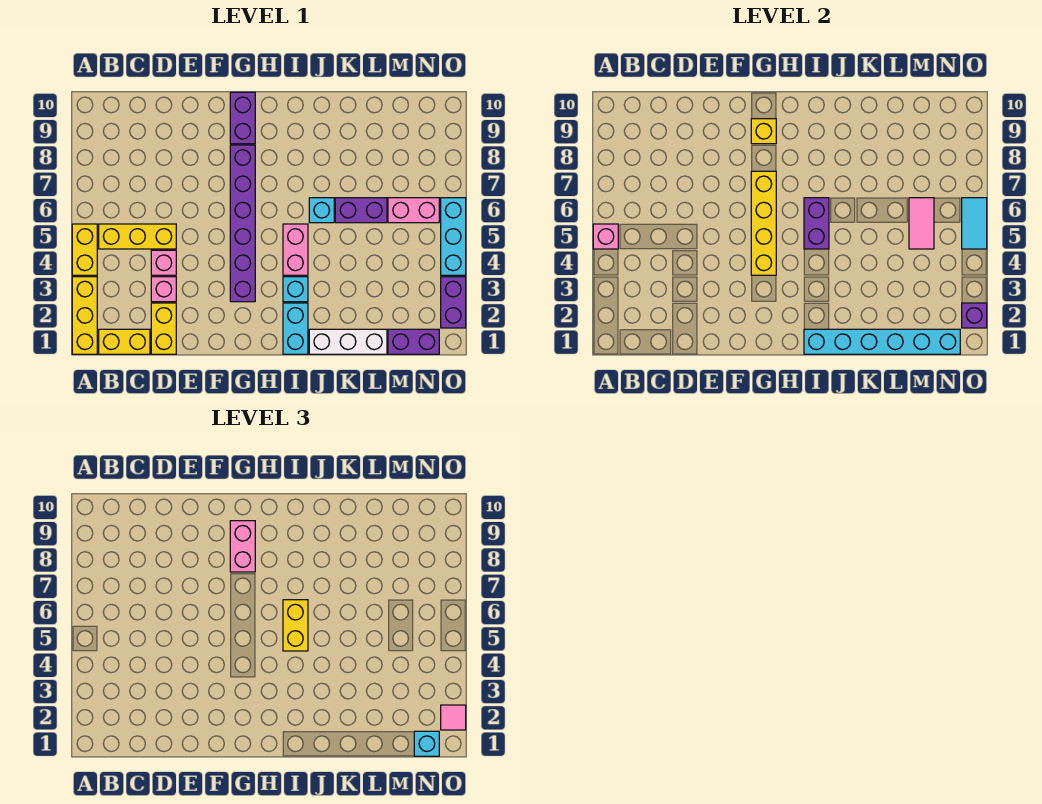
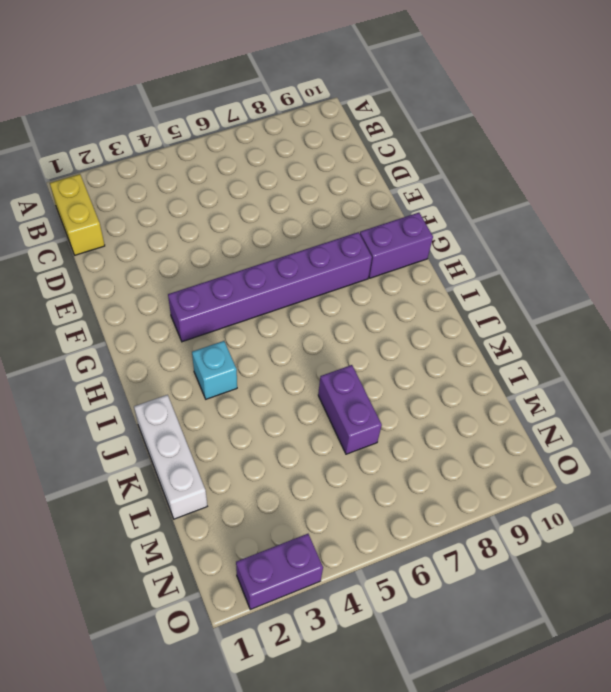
none -> yellow 1x3 brick [72,277,97,354]
none -> yellow 1x2 brick [72,224,97,275]
none -> yellow 1x3 brick [99,224,176,249]
none -> yellow 1x2 brick [151,303,176,354]

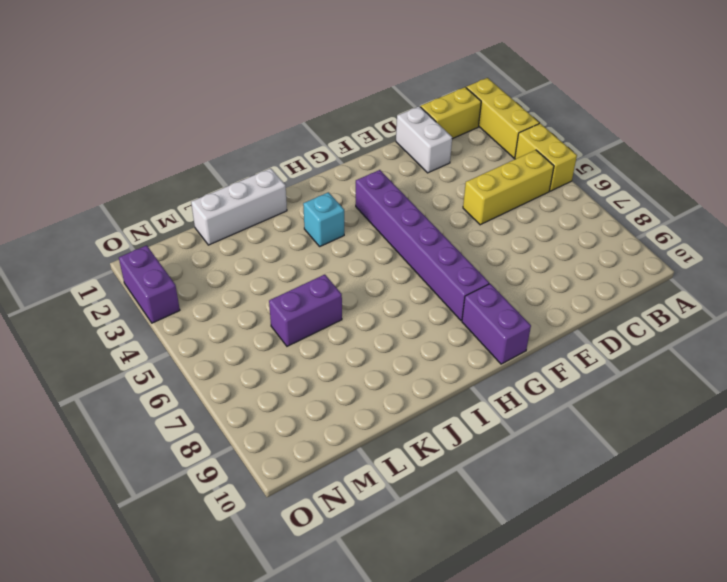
white 1x2 brick [396,106,452,173] -> yellow 1x2 brick [151,303,176,354]
none -> pink 1x1 brick [151,277,176,302]
none -> pink 1x1 brick [151,250,176,275]
none -> cyan 1x2 brick [283,303,308,354]
none -> pink 1x2 brick [283,224,308,275]

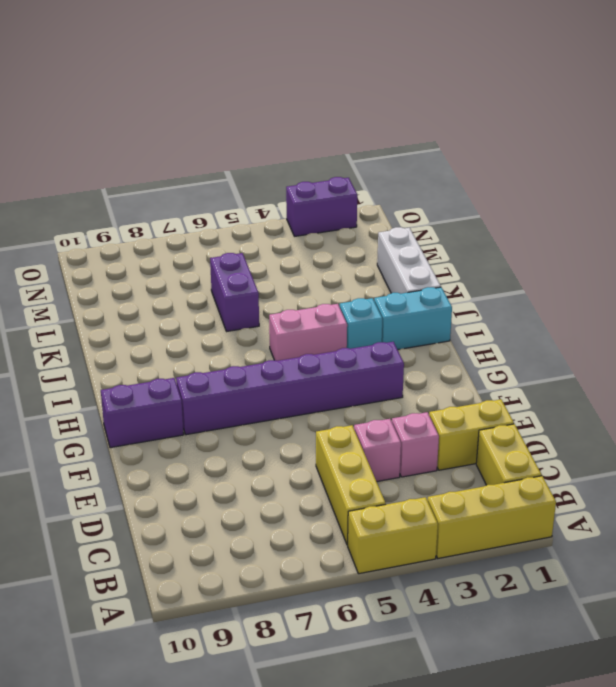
none -> cyan 1x1 brick [309,198,334,223]
none -> purple 1x2 brick [388,329,439,354]
none -> pink 1x2 brick [388,198,439,223]
none -> cyan 1x3 brick [441,198,466,275]

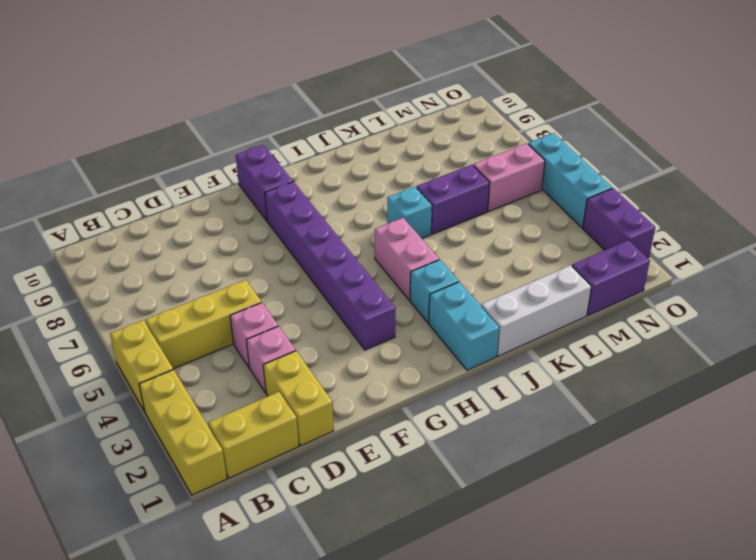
none -> pink 1x1 brick [593,224,618,249]
none -> yellow 1x4 brick [751,171,776,275]
none -> yellow 1x1 brick [751,119,776,144]
none -> cyan 1x6 brick [804,329,960,354]

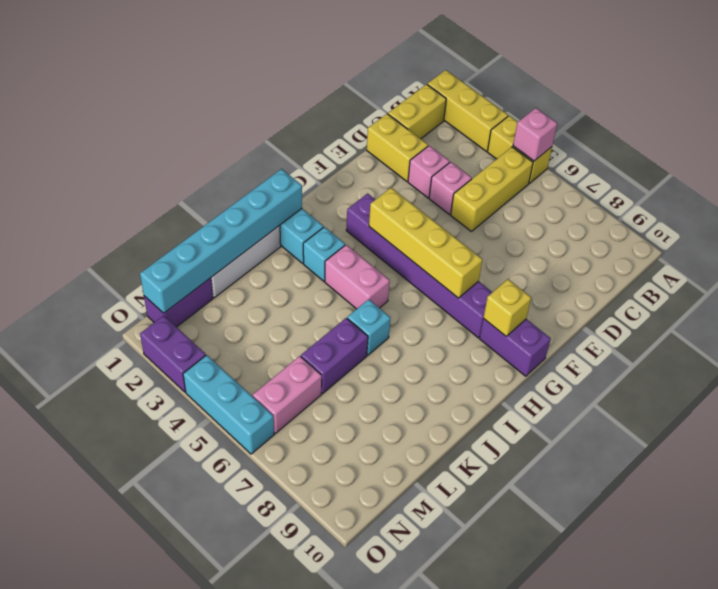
none -> purple 1x2 brick [804,198,829,249]
none -> pink 1x2 tile [909,198,934,249]
none -> purple 1x1 brick [962,303,987,328]
none -> cyan 1x2 tile [962,198,987,249]

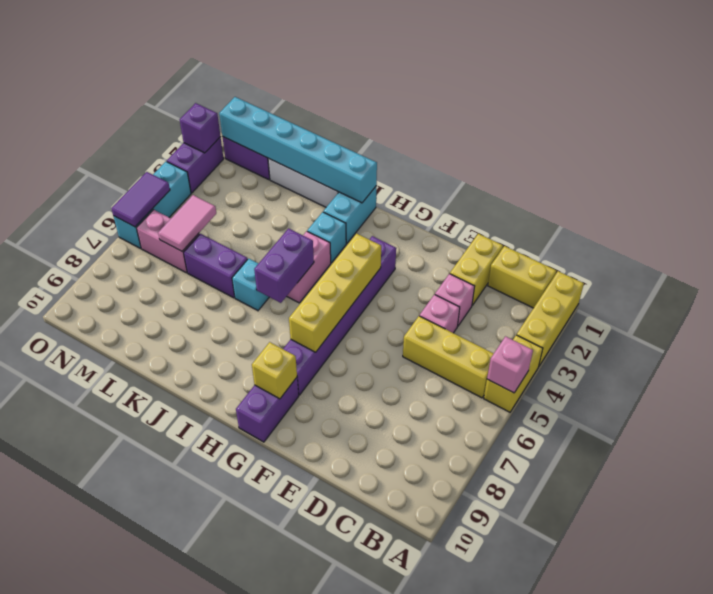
purple 1x2 tile [111,172,170,227] -> cyan 1x2 tile [962,198,987,249]
none -> pink 1x2 brick [230,521,255,572]
none -> yellow 1x2 brick [283,600,308,651]
none -> cyan 1x1 brick [414,731,439,756]
none -> pink 1x1 tile [441,705,466,730]

